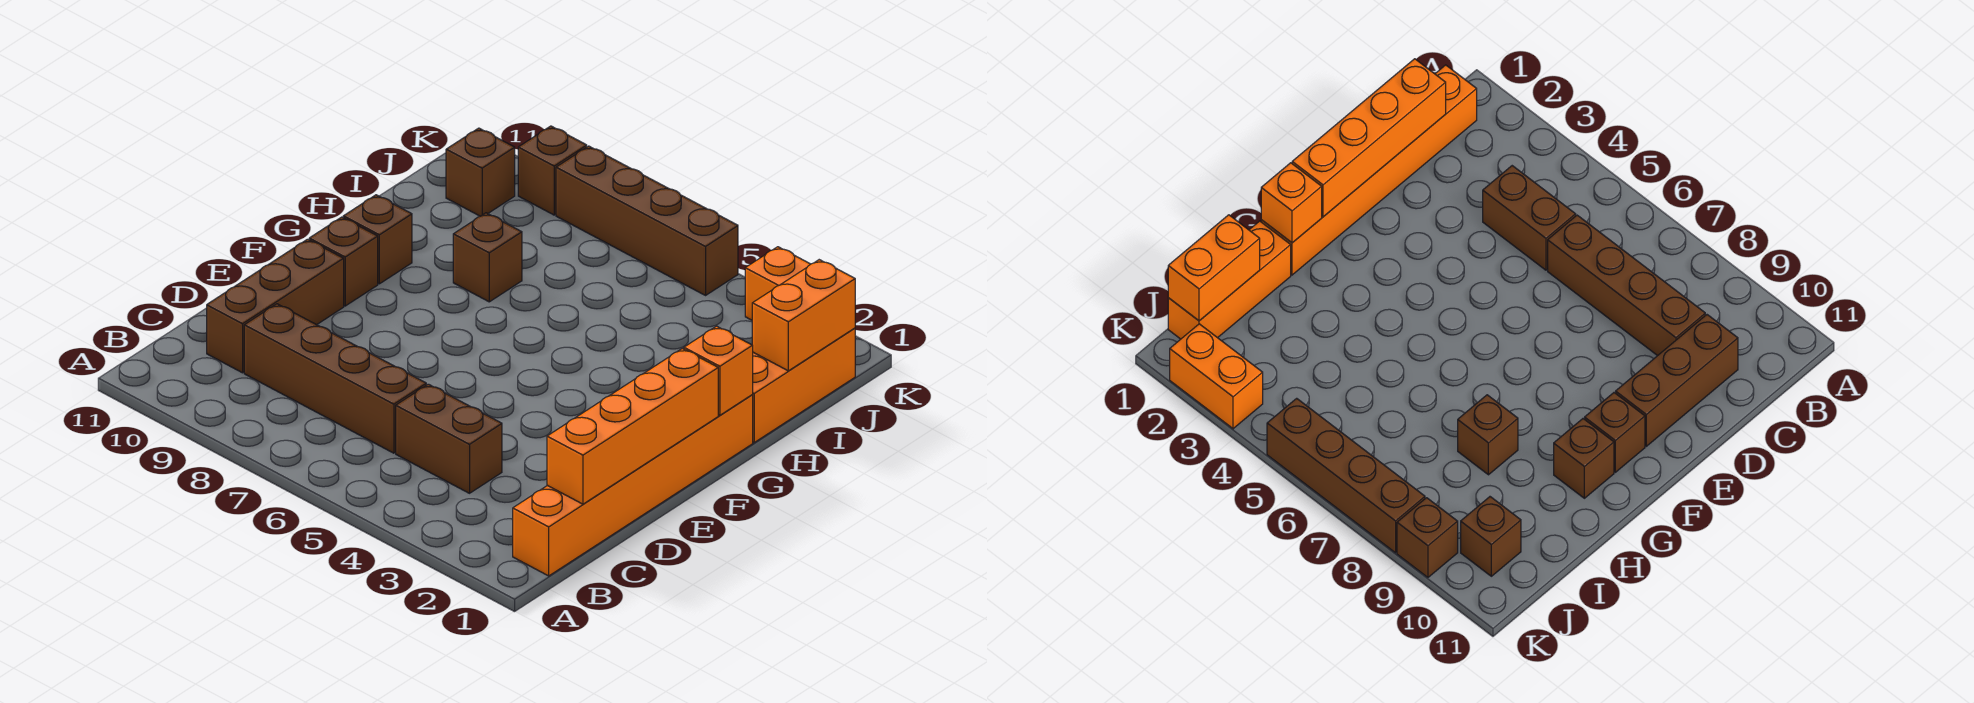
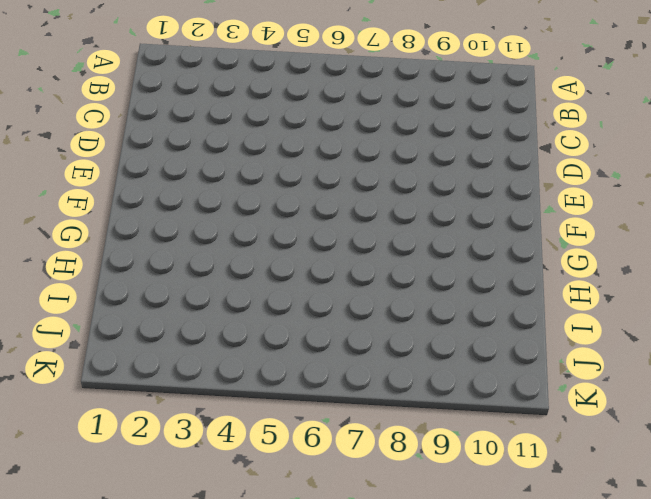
none -> orange 1x6 brick [513,395,753,576]
none -> brown 1x2 brick [396,384,502,493]
none -> brown 1x4 brick [244,304,426,453]

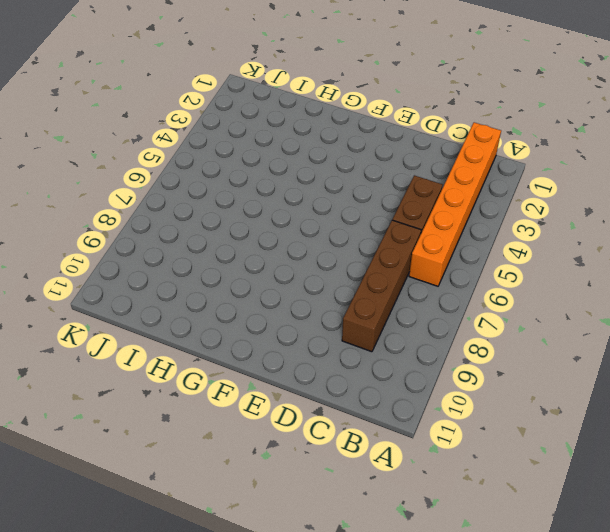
orange 1x6 brick [409,122,501,286] -> orange 1x6 brick turned to [513,395,753,576]
none -> brown 1x3 brick [207,239,344,373]
none -> brown 1x1 brick [309,217,378,306]
none -> brown 1x1 brick [343,195,412,284]

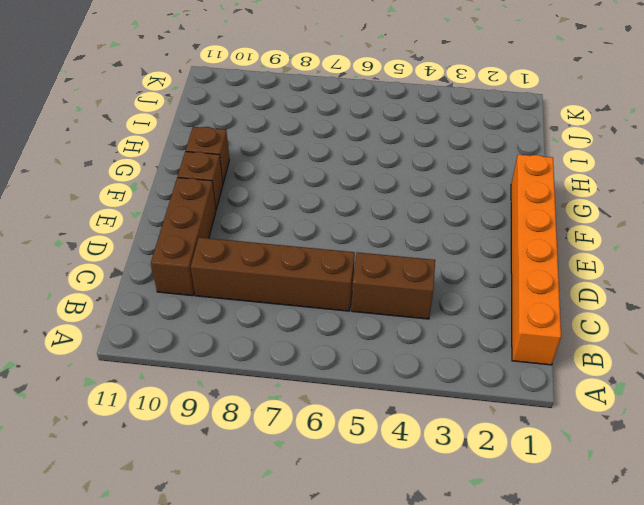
none -> orange 1x3 brick [752,328,855,442]
none -> brown 1x1 brick [453,213,522,302]
none -> brown 1x1 brick [446,128,515,216]

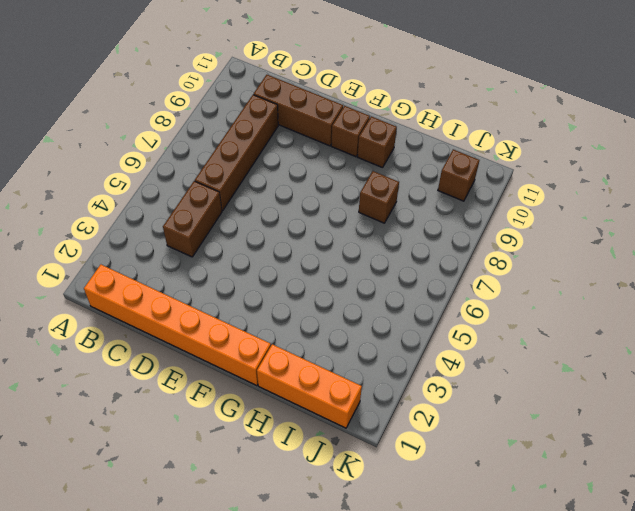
none -> orange 1x2 brick [745,247,810,320]
none -> brown 1x4 brick [556,146,738,295]
none -> brown 1x1 brick [518,126,587,215]

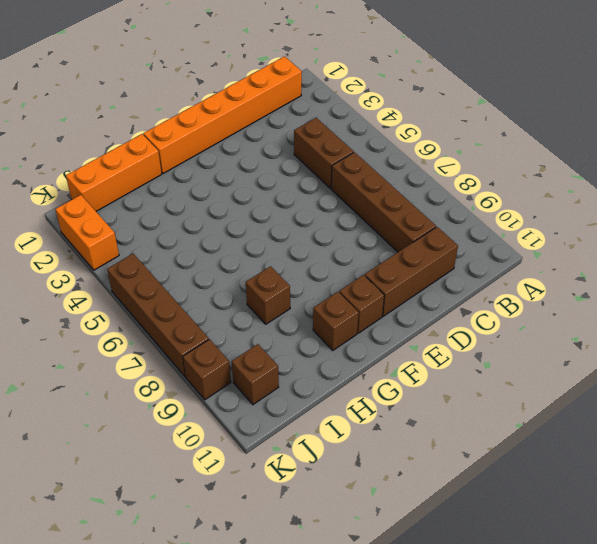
none -> orange 1x4 brick [547,348,718,504]
none -> orange 1x1 brick [684,326,753,415]
none -> orange 1x2 brick [752,260,855,371]

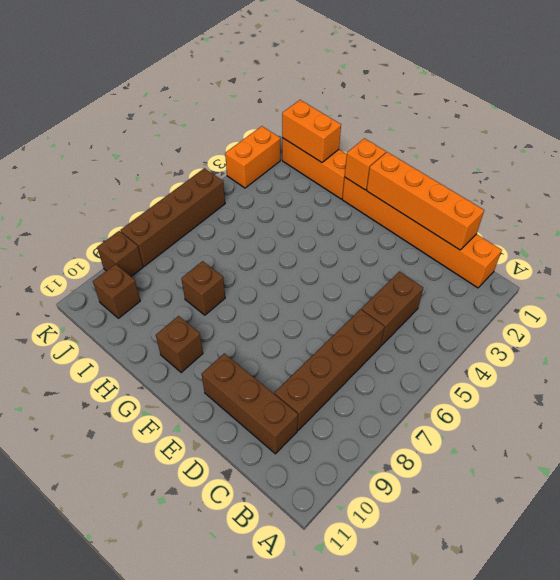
none -> brown 1x1 brick [309,217,378,306]

